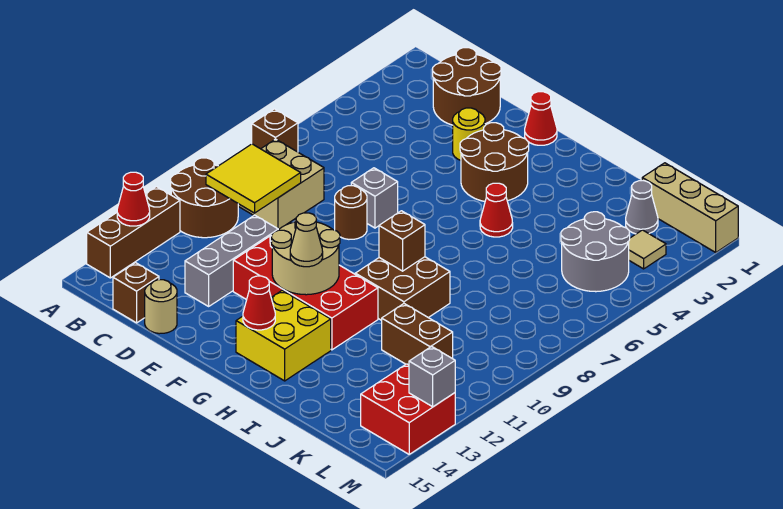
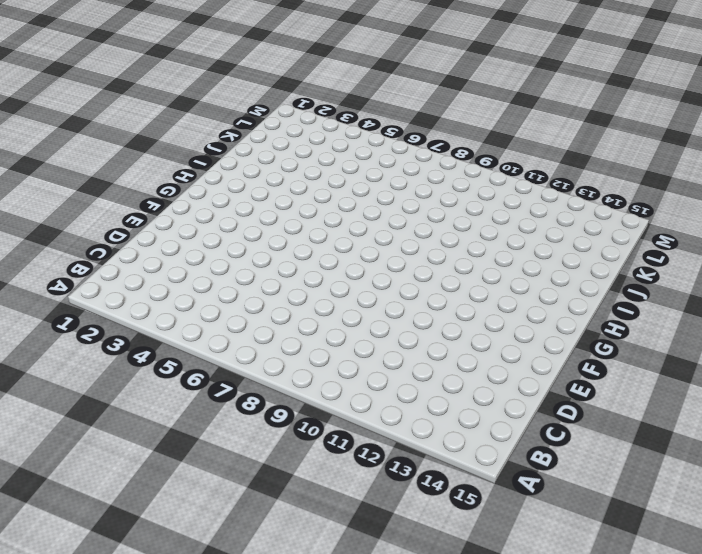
none -> brown 1x1 brick [252,109,298,152]
none -> brown 2x2 round brick [171,158,238,238]
none -> brown 1x3 brick [87,187,180,278]
none -> tan 2x2 brick [238,139,324,230]

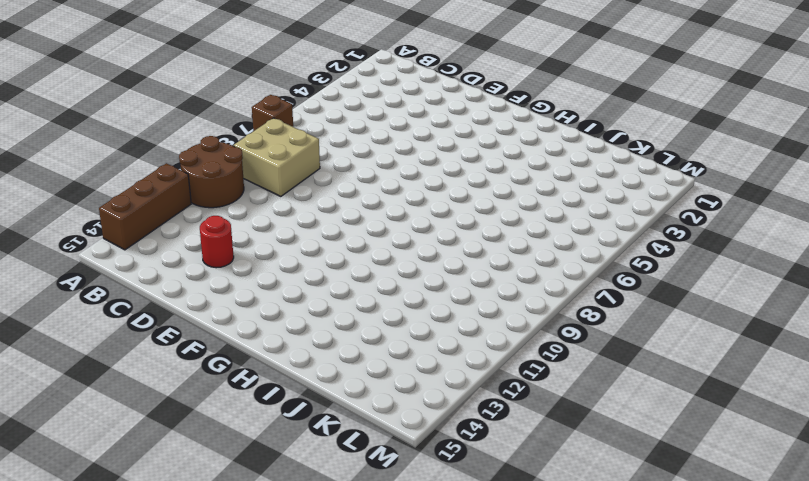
red 1x1 round brick [200,216,234,268] -> grey 1x3 brick [185,215,278,306]
none -> brown 2x2 round brick [433,48,501,125]
none -> brown 1x1 brick [113,263,159,323]
none -> tan 1x1 round brick [145,280,177,334]
none -> yellow 1x1 round brick [453,108,485,160]

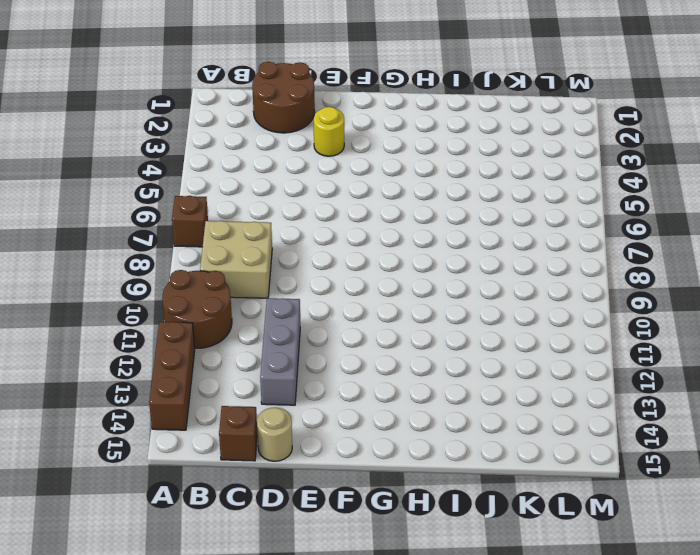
none -> grey 1x1 brick [351,168,398,228]
none -> brown 1x1 round brick [335,186,367,239]
none -> red 2x4 brick [233,236,378,350]
none -> red 1x1 cone [525,92,557,145]

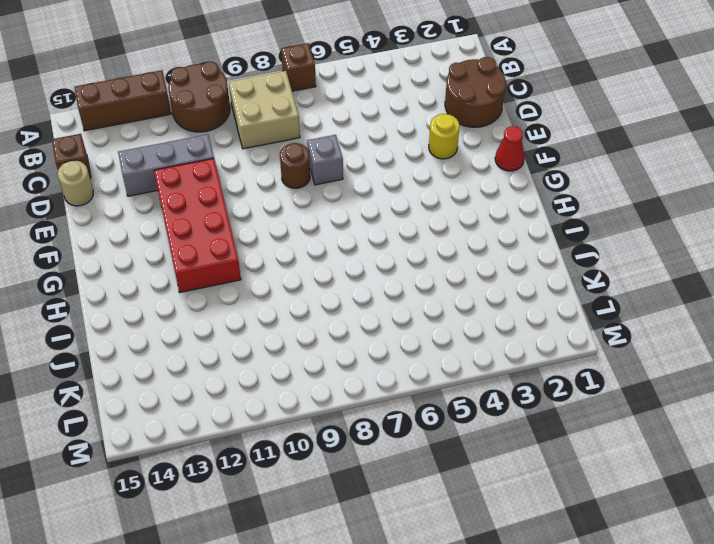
none -> brown 2x2 round brick [460,123,529,202]
none -> yellow 2x2 brick [236,290,331,381]
none -> red 1x1 cone [480,183,513,237]
none -> brown 2x2 brick [355,257,450,320]

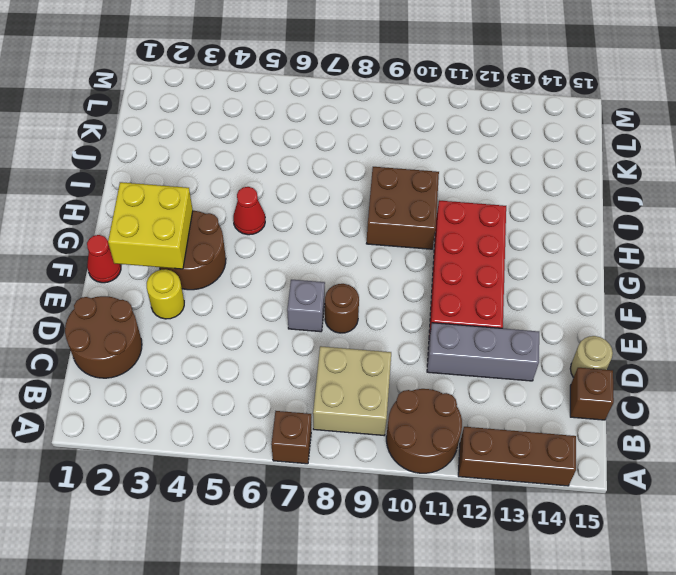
yellow 2x2 brick [108,182,193,269] -> yellow 2x2 brick moved to [236,290,331,381]
none -> brown 1x2 brick [382,304,453,365]
none -> tan 1x3 brick [642,163,738,252]
none -> grey 1x1 cone [626,181,658,234]
none -> grey 2x2 round brick [561,212,630,292]

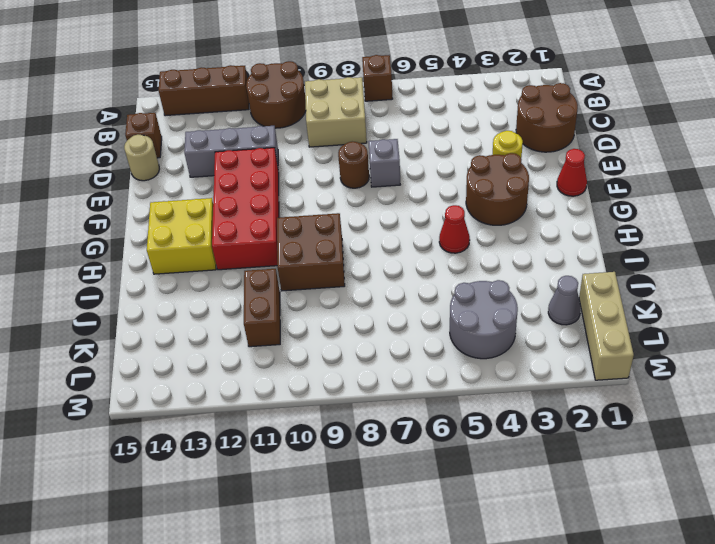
none -> tan 1x1 tile [628,230,666,269]
none -> red 2x2 brick [361,364,455,454]
none -> red 1x1 cone [117,172,150,226]
none -> yellow 2x2 tile [206,144,301,213]

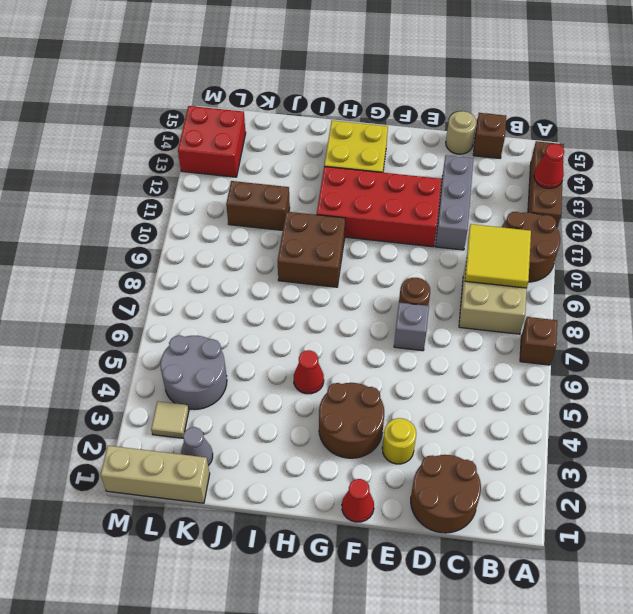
none -> tan 2x2 round brick [271,219,340,295]
none -> red 1x1 cone [243,276,275,330]
none -> brown 1x1 brick [379,211,425,271]
none -> grey 1x1 brick [409,347,455,407]

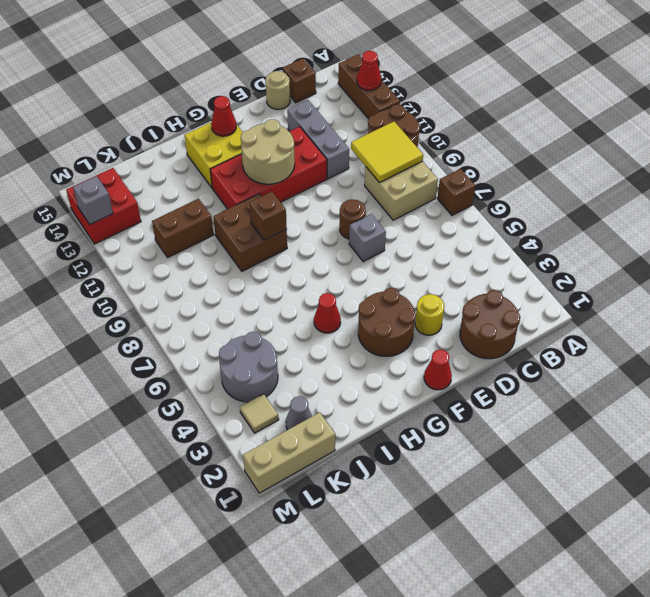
none -> tan 1x1 cone [290,213,323,267]

